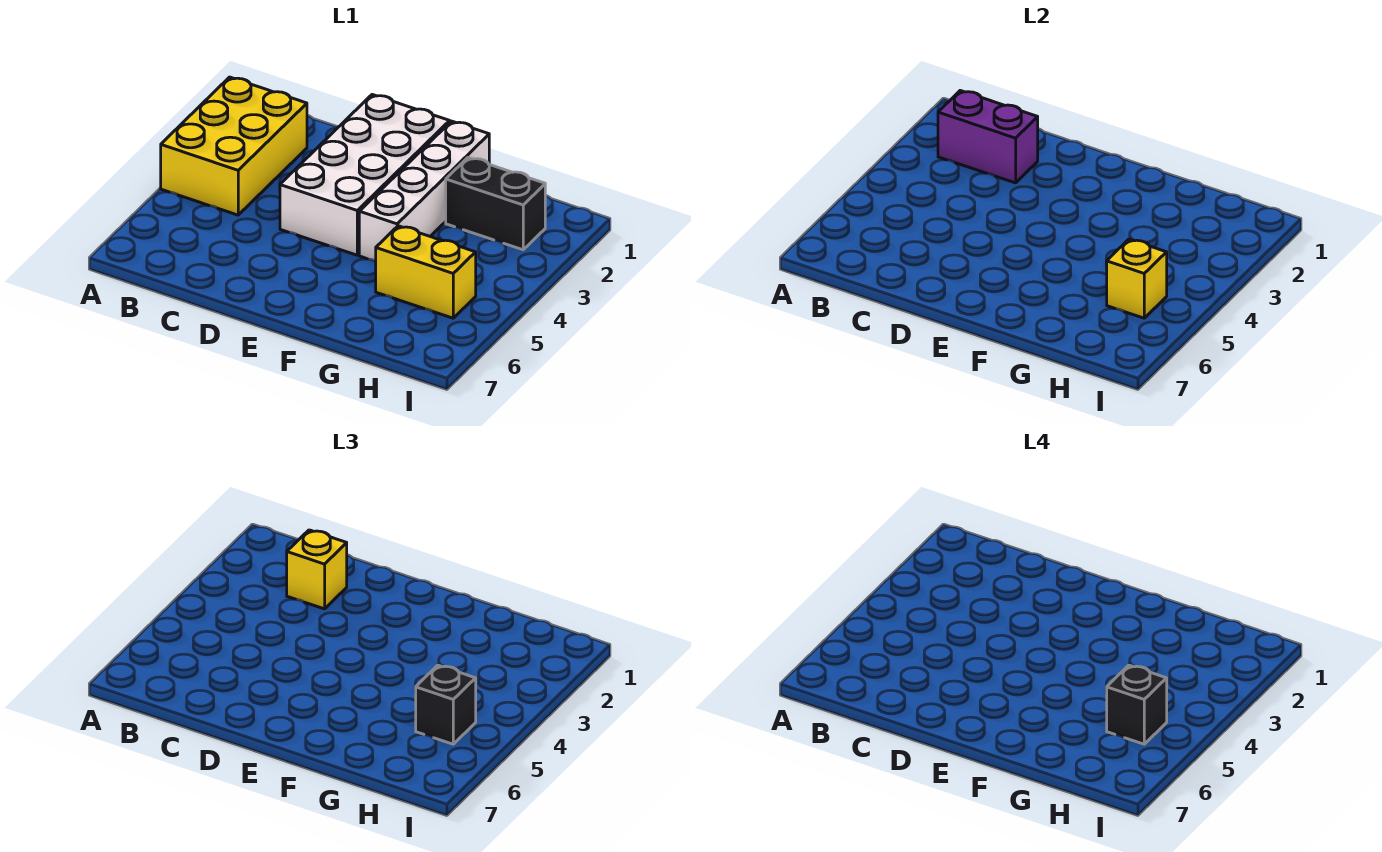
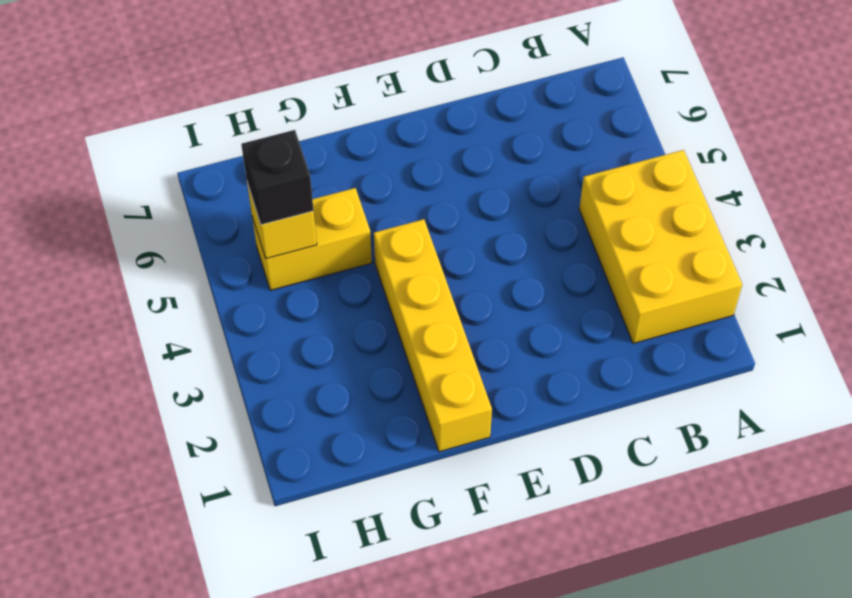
yellow 1x4 brick [374,219,492,452] -> white 1x4 brick [359,121,489,261]
none -> white 2x4 brick [280,95,450,255]
none -> black 1x2 brick [446,158,545,250]

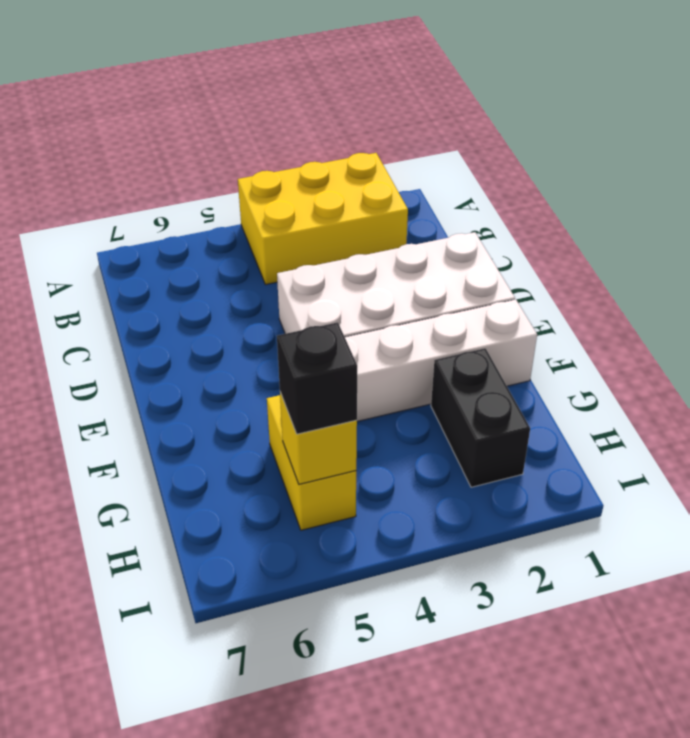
none -> purple 1x2 brick [938,91,1038,183]
none -> yellow 1x1 brick [287,530,347,609]

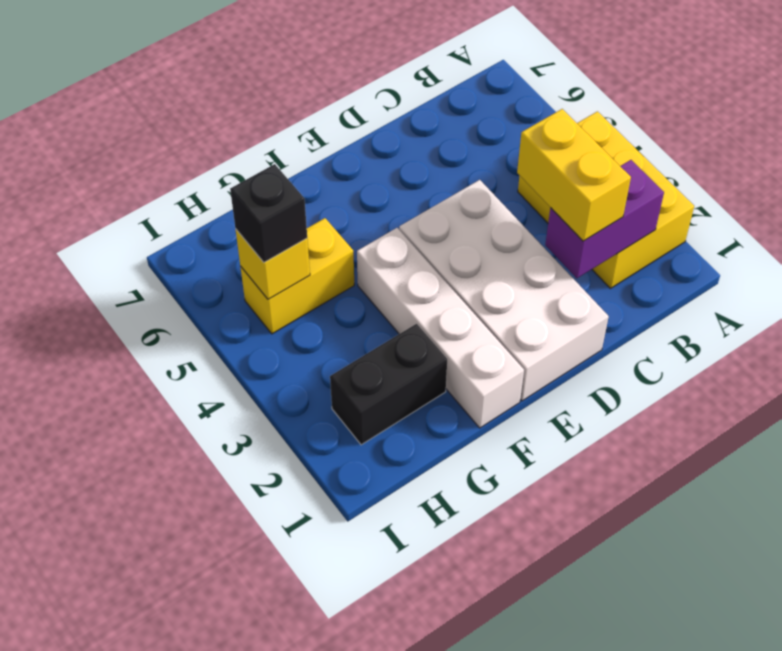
yellow 1x2 brick [517,109,631,241] -> yellow 1x1 brick [287,530,347,609]
none -> black 1x1 brick [1107,665,1167,744]

